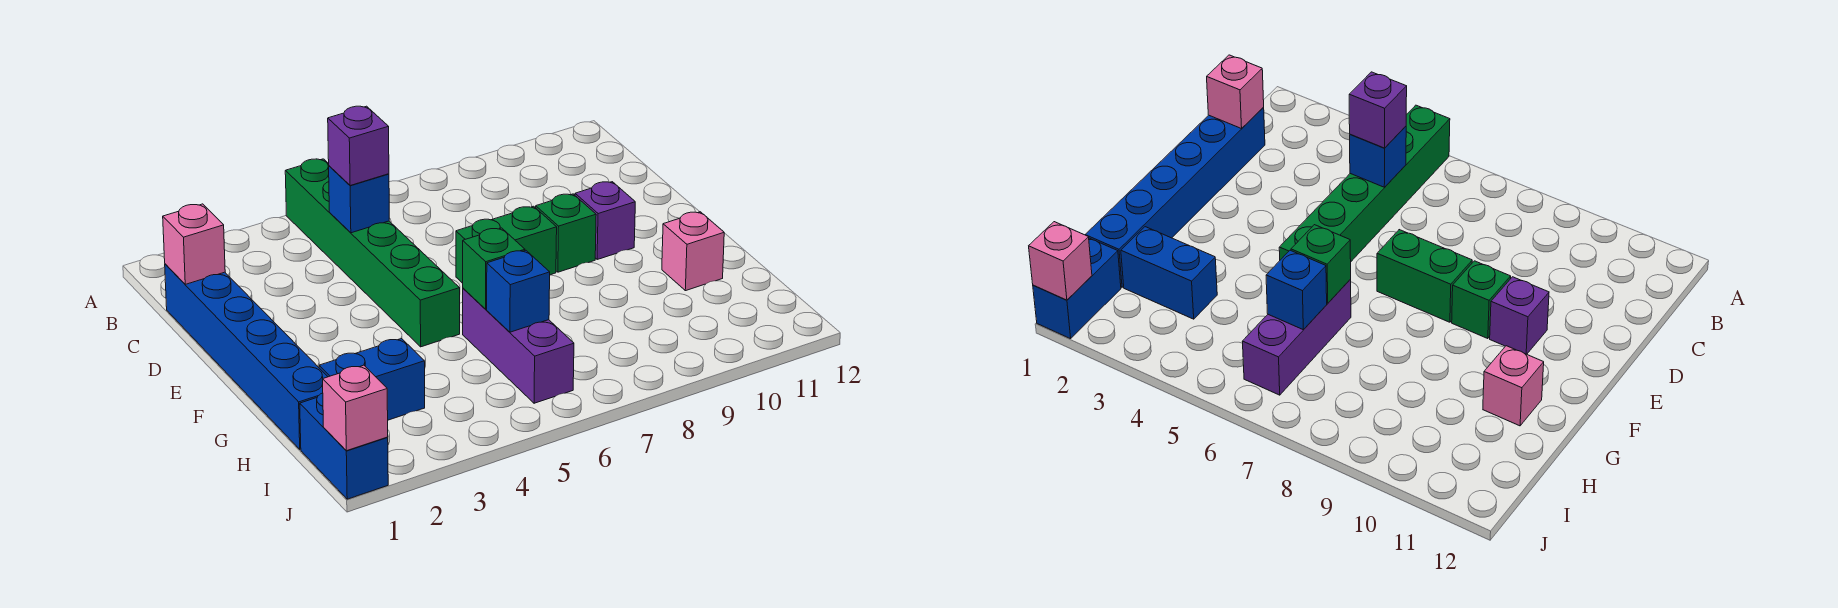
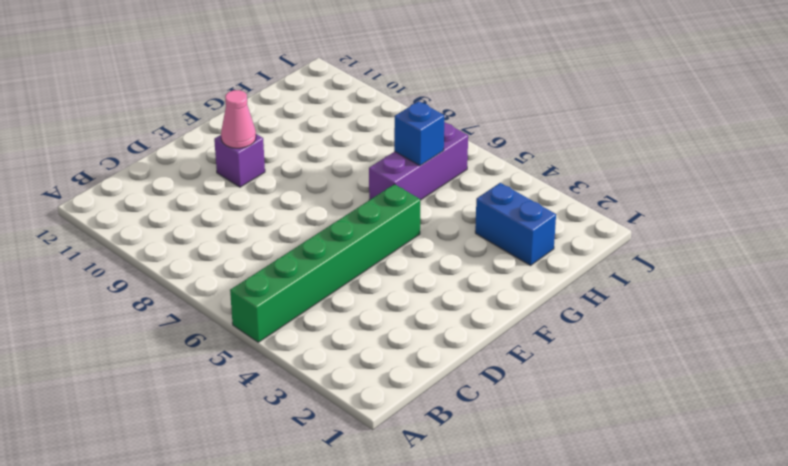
pink 1x1 cone [221,90,256,148] -> none
none -> blue 1x6 brick [165,264,328,449]
none -> green 1x2 brick [456,206,557,283]
none -> green 1x1 brick [536,194,596,272]

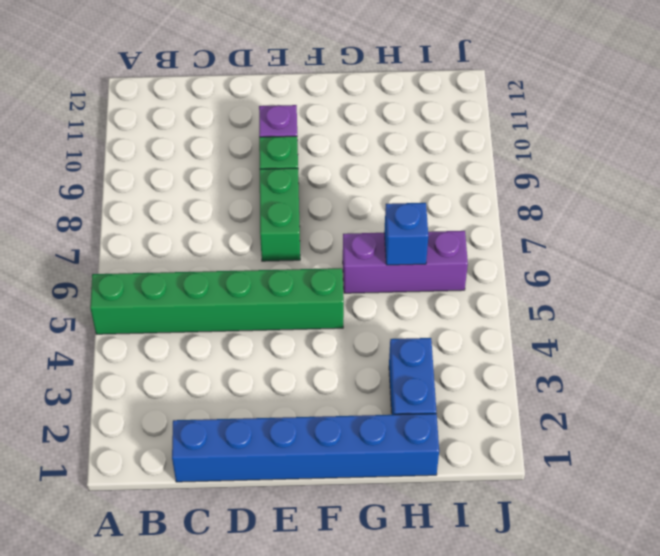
none -> pink 1x1 brick [662,212,724,291]
none -> blue 1x2 brick [300,393,388,499]
none -> pink 1x1 brick [163,204,225,284]

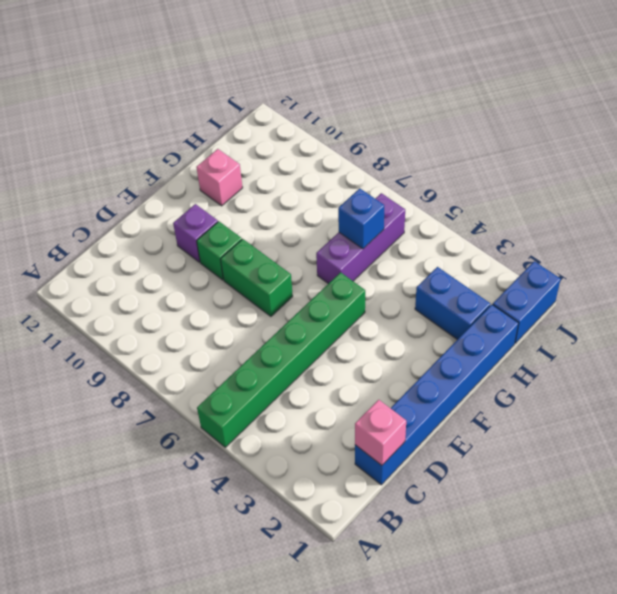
none -> blue 1x1 brick [329,166,389,233]
none -> green 1x1 brick [463,228,525,309]
none -> pink 1x1 brick [323,365,388,451]

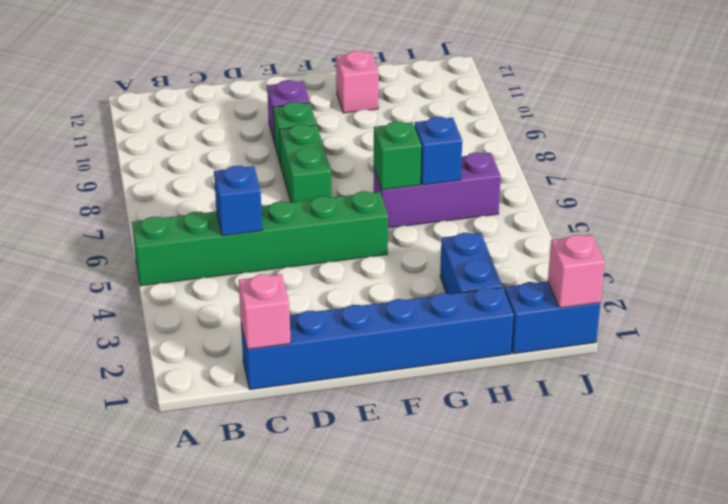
none -> purple 1x1 brick [328,106,389,186]

